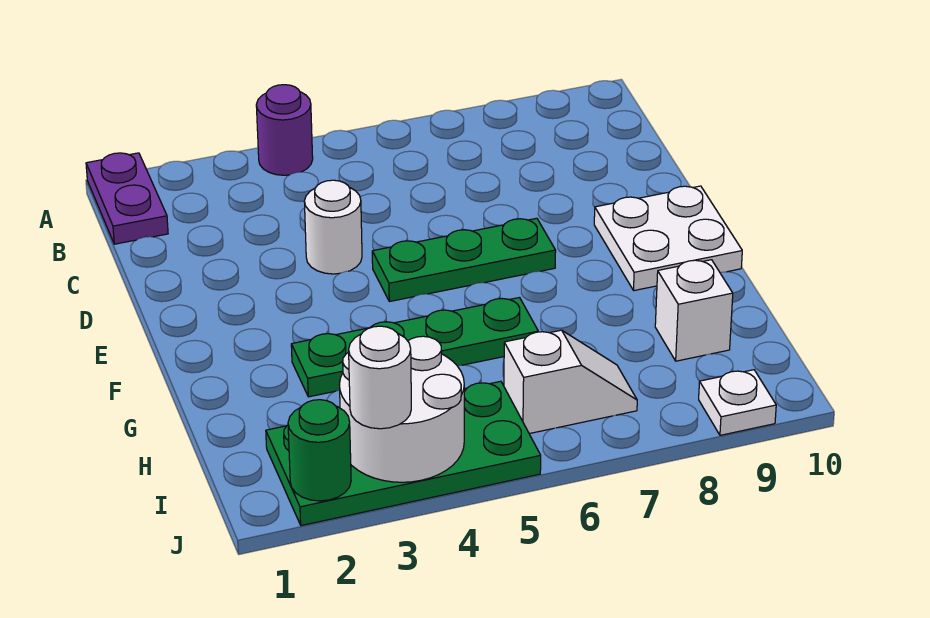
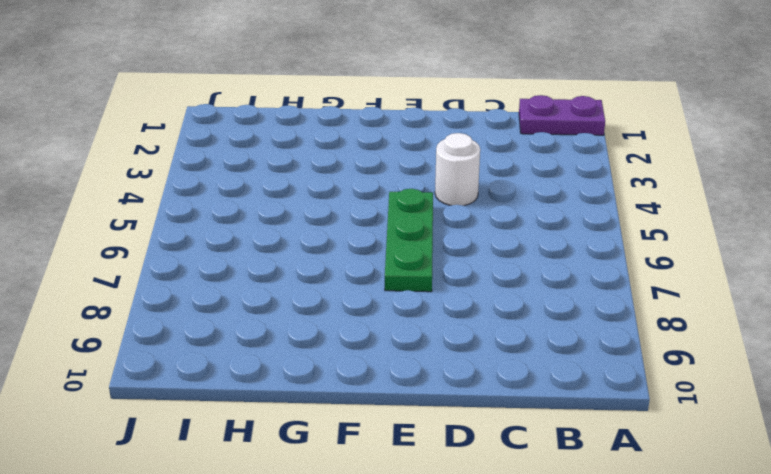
none -> purple 1x1 round brick [256,85,313,175]
none -> white 2x2 plate [594,186,742,291]
none -> green 1x4 plate [291,298,538,397]

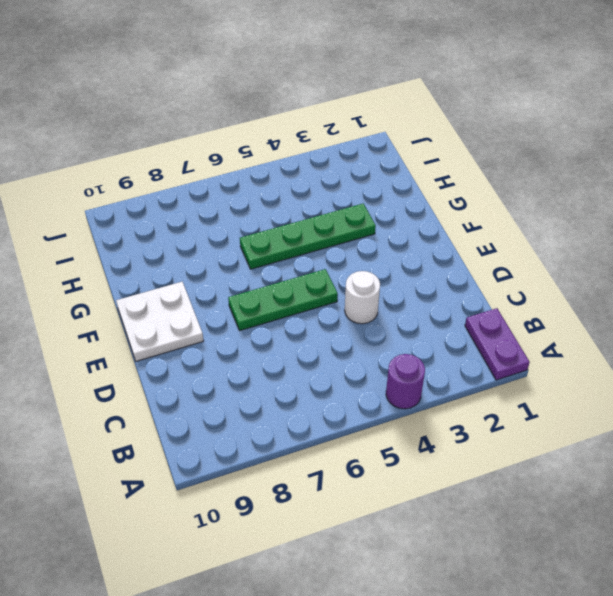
none -> white 1x1 brick [655,260,733,361]
none -> green 2x4 plate [266,381,541,526]
none -> white 1x2 slope [504,330,637,434]

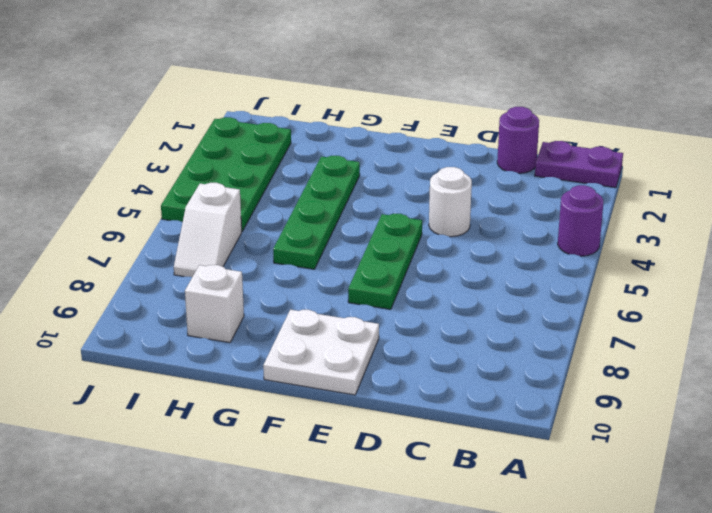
purple 1x1 round brick [497,107,539,173] -> none
none -> white 1x1 plate [699,370,776,435]
none -> white 2x2 round brick [339,336,464,482]
none -> green 1x1 round brick [288,400,351,501]

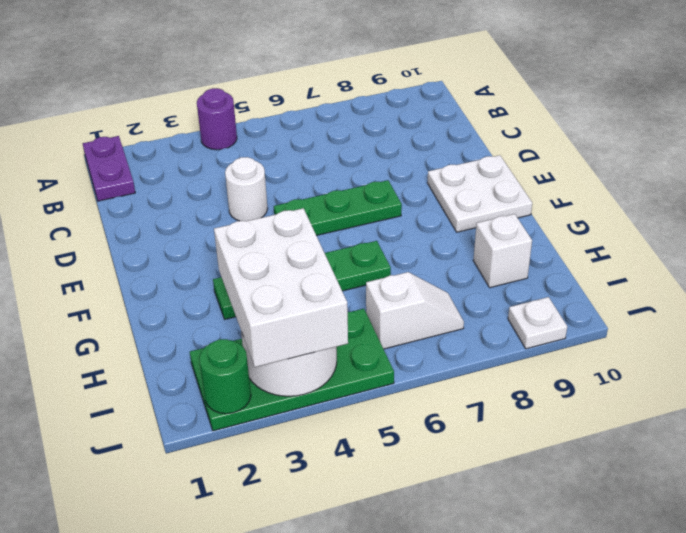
white 2x3 brick [214,208,348,367] -> white 1x1 round brick [349,326,411,429]

